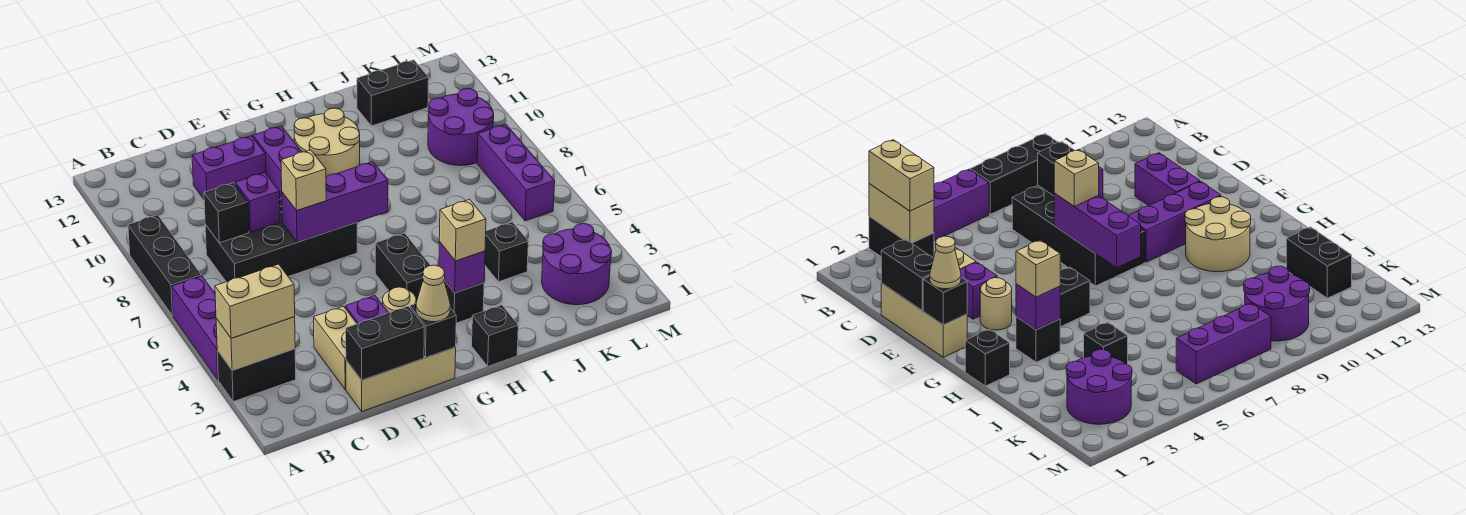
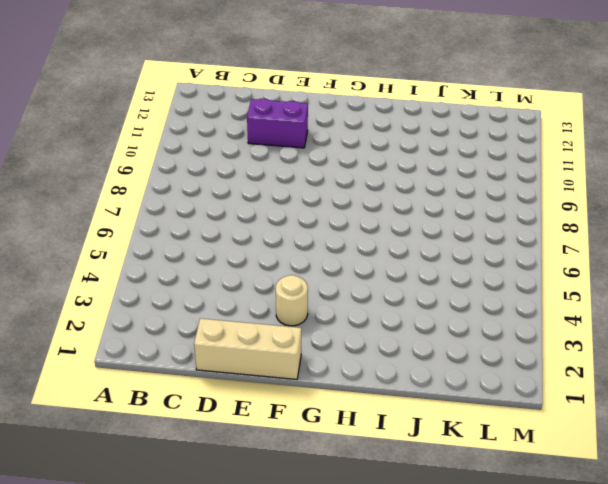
none -> black 1x2 brick [217,349,296,402]
none -> purple 1x3 brick [172,276,218,379]
none -> black 1x3 brick [128,215,201,316]
none -> black 2x4 brick [205,198,357,282]

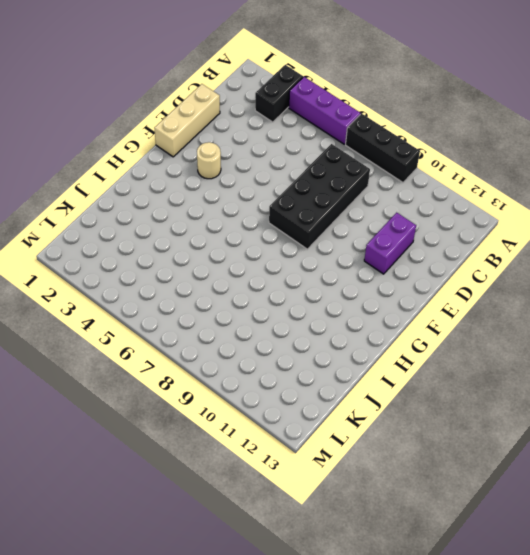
none -> tan 1x2 brick [314,306,357,390]
none -> purple 1x1 brick [345,296,388,324]
none -> purple 1x3 brick [253,126,302,199]
none -> black 1x2 brick [375,233,431,302]

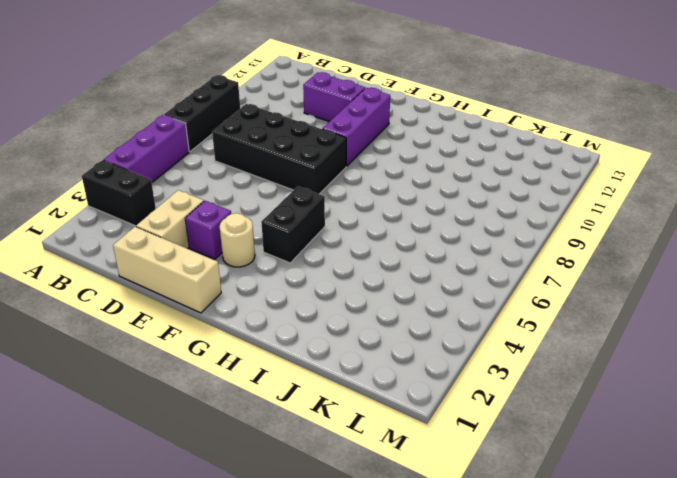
none -> tan 2x2 round brick [294,108,360,177]
none -> black 1x1 brick [472,305,518,366]
none -> black 1x1 brick [444,280,484,323]
none -> black 1x1 brick [485,222,528,282]

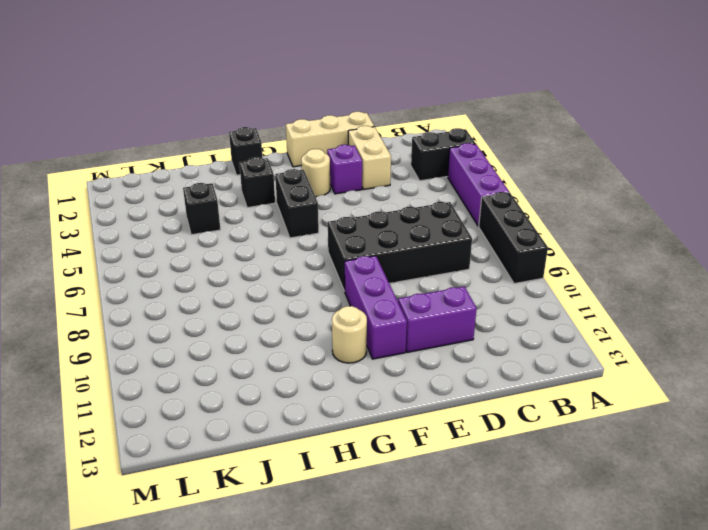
tan 1x1 round brick [332,306,367,363] -> tan 2x2 round brick [294,108,360,177]
none -> black 1x2 brick [357,60,429,126]
none -> purple 2x2 round brick [542,223,612,305]
none -> purple 2x2 round brick [428,89,494,166]
none -> purple 1x3 brick [477,124,555,221]

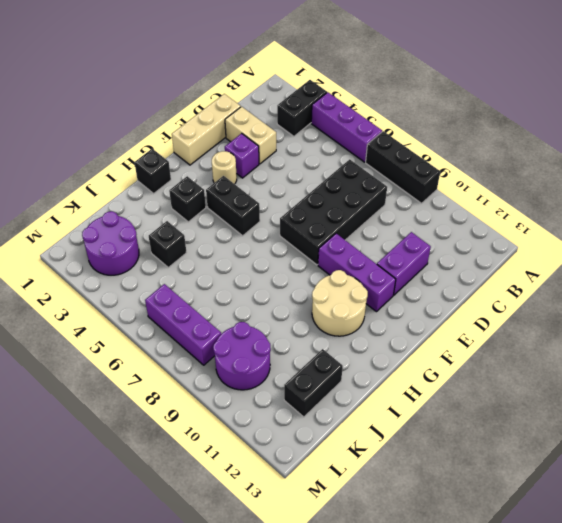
none -> tan 1x2 brick [216,317,295,370]
none -> black 1x1 brick [204,183,249,243]
none -> black 1x2 brick [346,306,424,380]
none -> purple 1x1 brick [235,173,280,232]

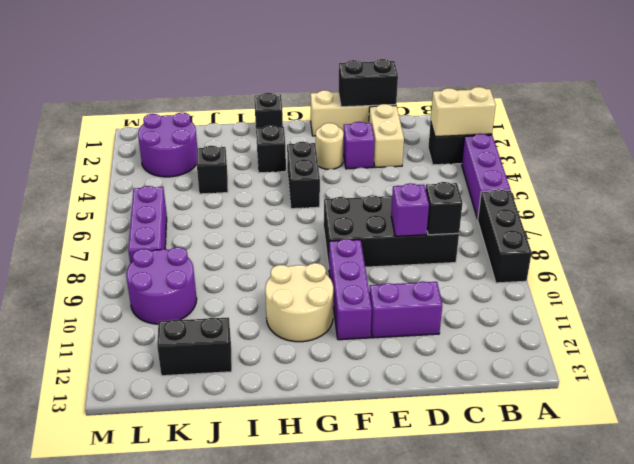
none -> purple 1x3 brick [282,162,388,242]
none -> black 1x1 brick [410,304,456,357]
none -> purple 1x1 brick [439,242,485,293]
none -> tan 1x2 brick [215,264,295,339]

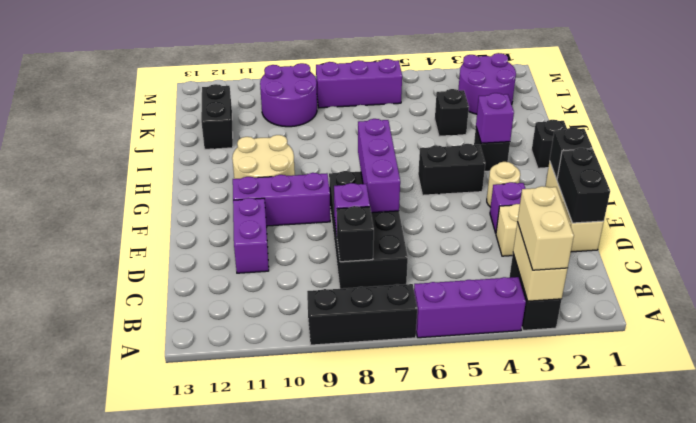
none -> tan 1x1 brick [281,150,326,211]
none -> tan 1x1 cone [416,265,450,322]
none -> tan 1x1 brick [439,199,486,261]

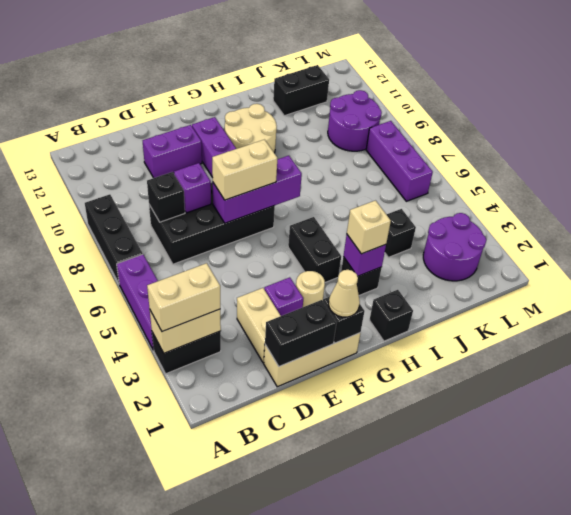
tan 1x2 brick [212,140,277,200] -> tan 1x1 brick [281,150,326,211]

